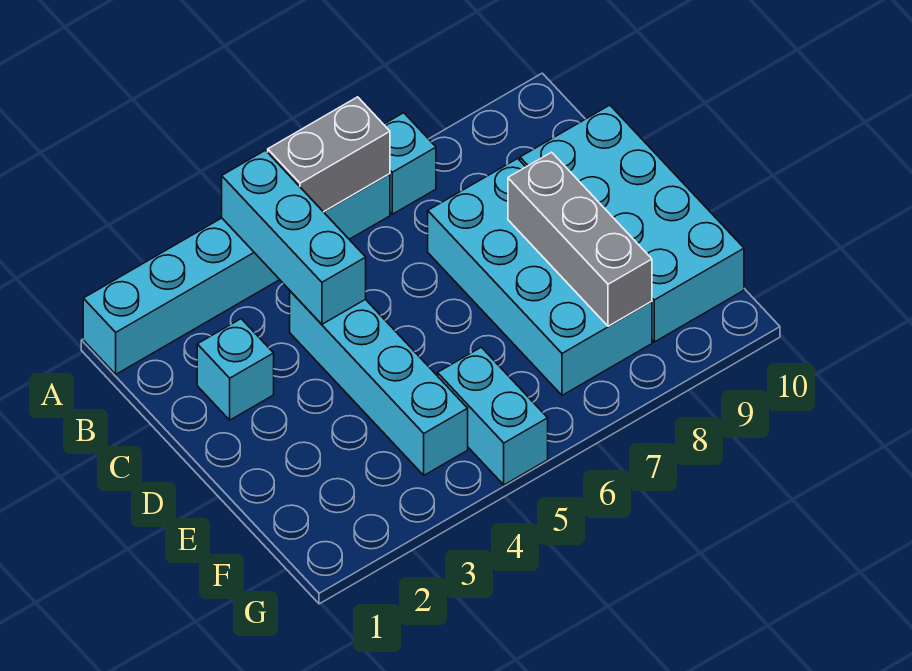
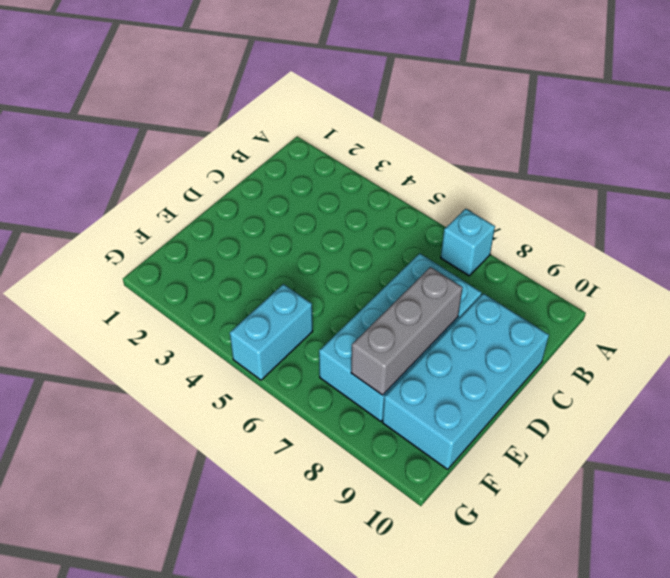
none -> cyan 1x6 brick [83,174,390,374]
none -> cyan 1x1 brick [197,319,274,420]

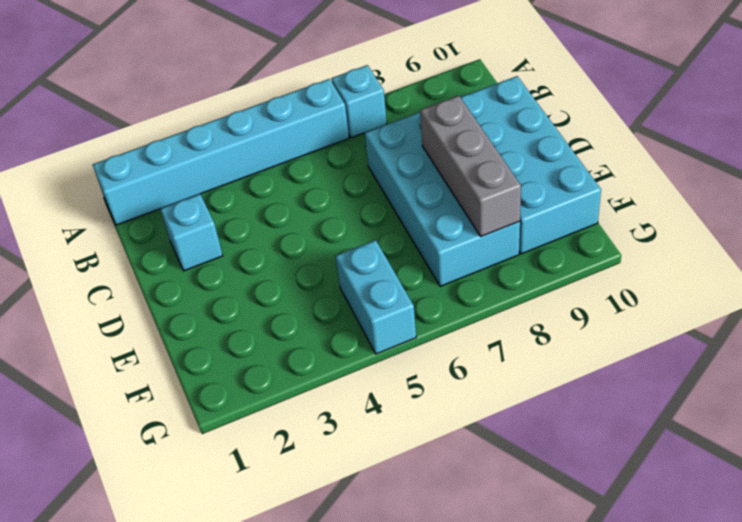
none -> cyan 1x4 brick [290,291,468,475]
none -> cyan 1x3 brick [222,150,366,324]

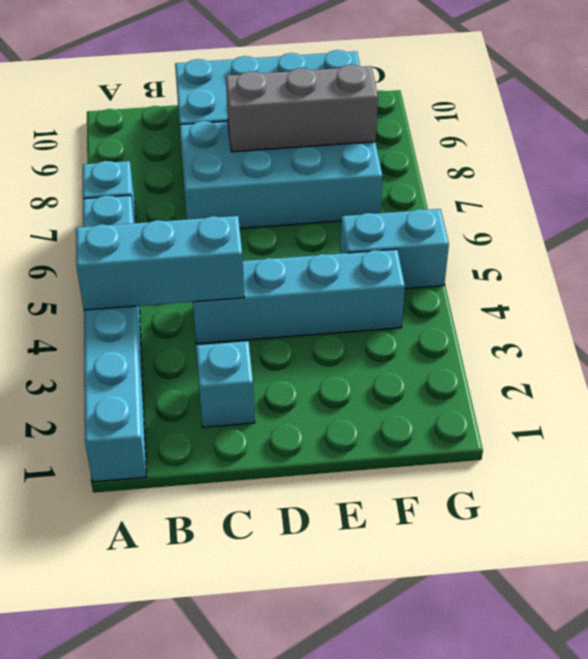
none -> grey 1x2 brick [268,97,390,212]

